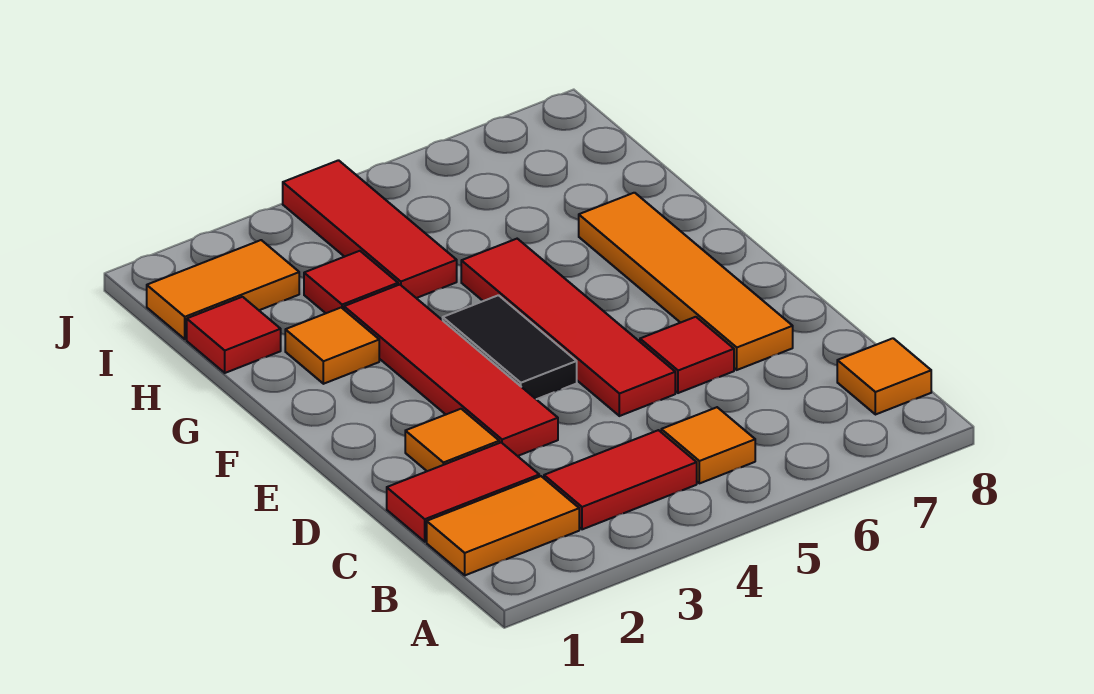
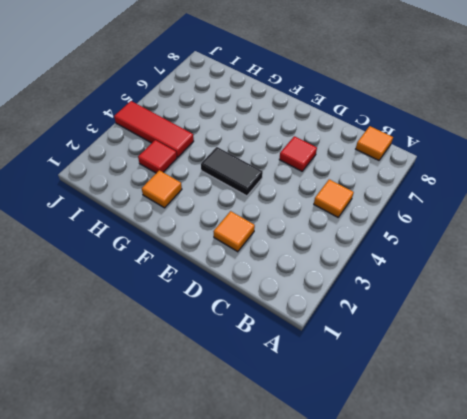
none -> orange 1x2 tile [427,476,579,575]
none -> red 1x2 tile [544,430,697,529]
none -> red 1x2 tile [387,443,539,542]

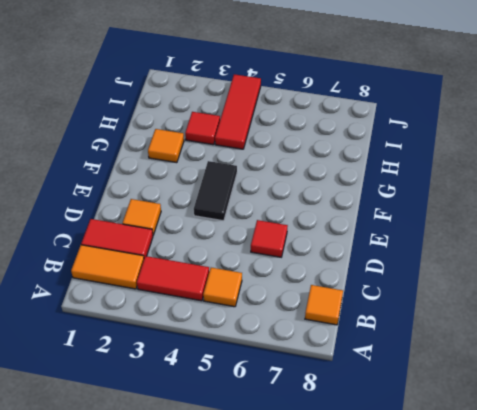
none -> red 1x4 tile [344,285,558,456]
none -> red 1x4 tile [461,239,675,416]
none -> orange 1x4 tile [579,193,793,370]

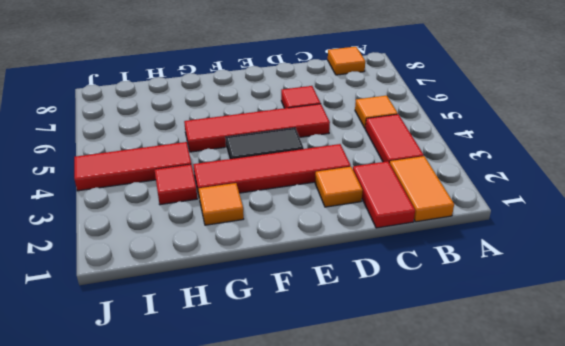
none -> orange 1x4 tile [579,193,793,370]
none -> red 1x1 tile [187,297,281,373]
none -> orange 1x2 tile [147,240,299,339]

